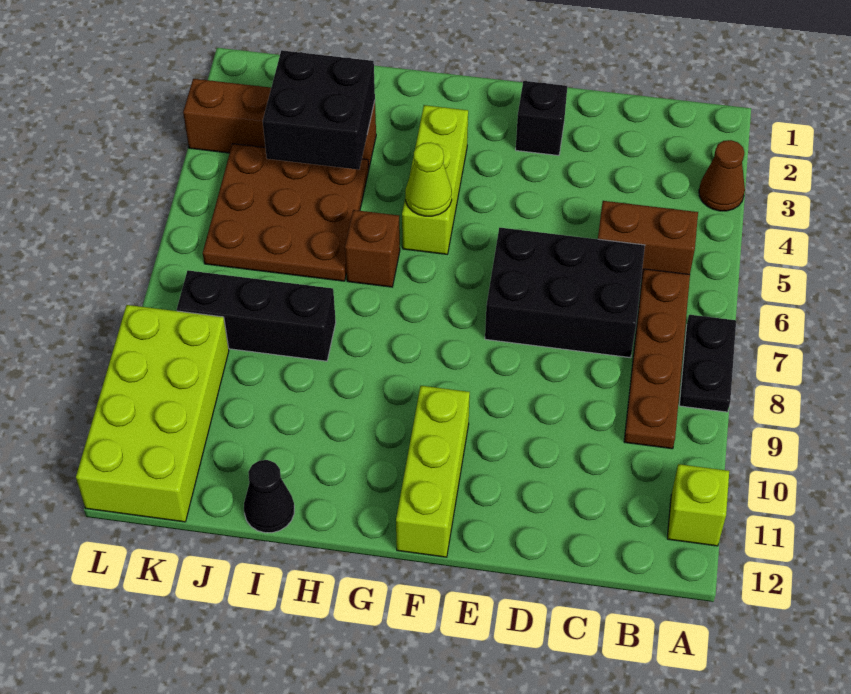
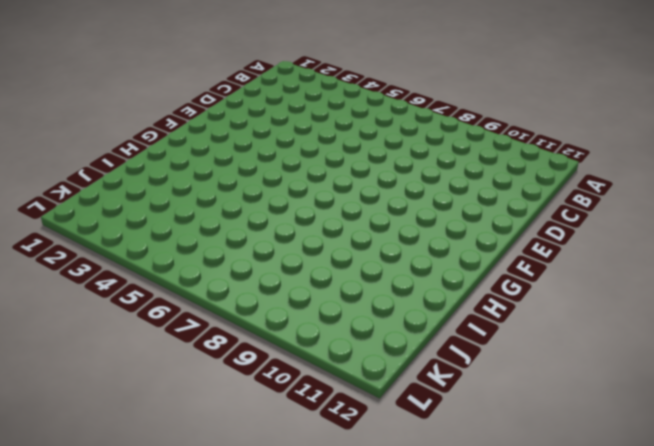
none -> brown 1x1 cone [699,140,745,211]
none -> black 1x2 plate [679,315,736,412]
none -> lime 1x1 brick [667,464,729,546]

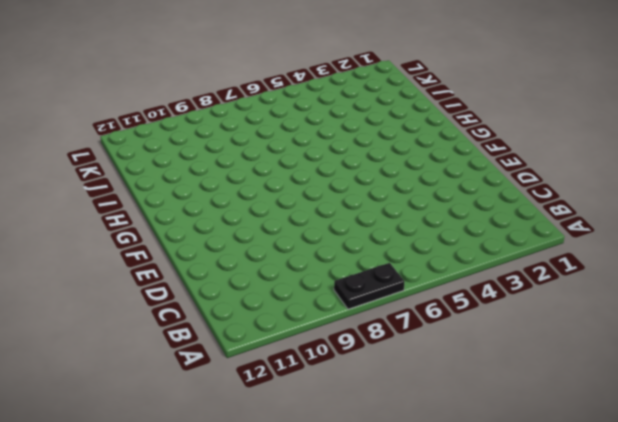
none -> brown 1x1 cone [699,140,745,211]
none -> lime 1x1 brick [667,464,729,546]
none -> brown 1x2 brick [598,201,698,278]

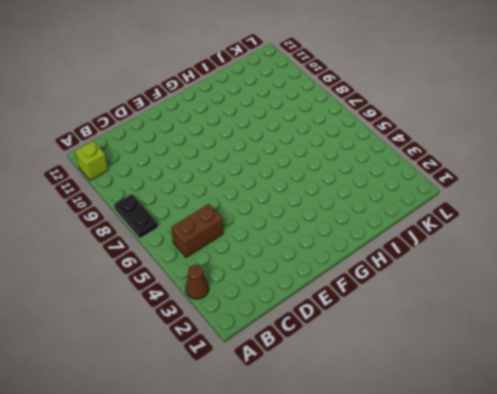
none -> brown 1x4 plate [624,269,690,449]
none -> black 2x3 brick [485,228,645,358]
none -> black 1x1 brick [516,81,567,155]

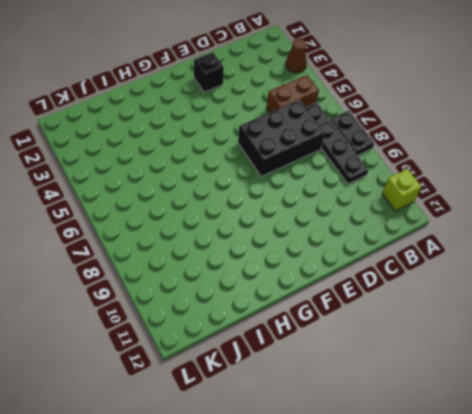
black 1x4 plate [306,103,368,184] -> brown 1x4 plate [624,269,690,449]
none -> lime 1x3 brick [396,386,470,557]
none -> lime 1x3 brick [402,105,468,254]
none -> brown 1x1 brick [345,210,400,287]

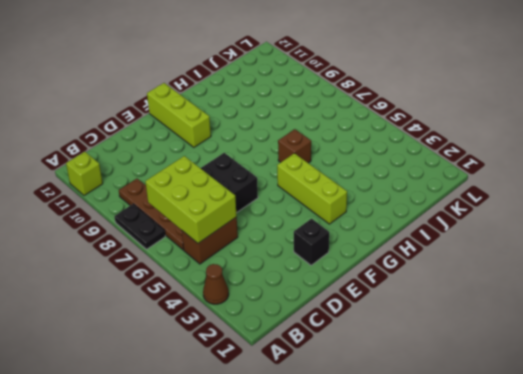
lime 2x3 brick [145,156,237,243] -> none
none -> brown 1x4 brick [183,79,376,170]
none -> brown 3x3 plate [203,144,369,281]
none -> black 1x3 brick [177,270,336,361]

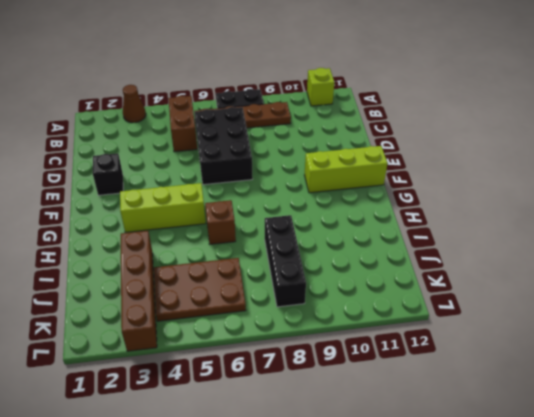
brown 2x3 plate [154,258,246,321] -> brown 3x3 plate [203,144,369,281]
none -> black 1x1 cone [244,460,294,533]
none -> lime 2x4 brick [76,305,229,522]
none -> lime 1x1 cone [405,143,452,216]

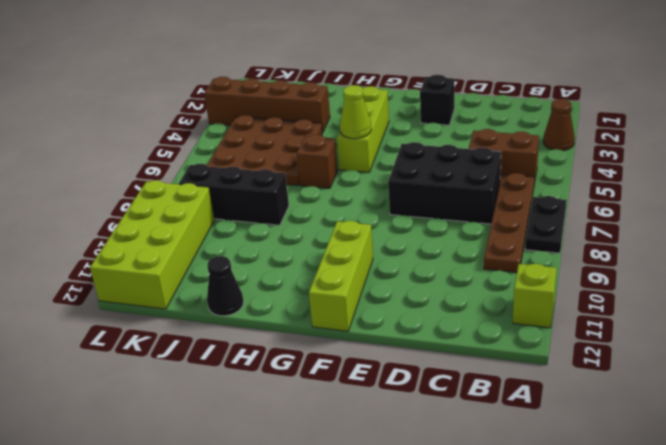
none -> black 2x2 brick [263,50,375,170]

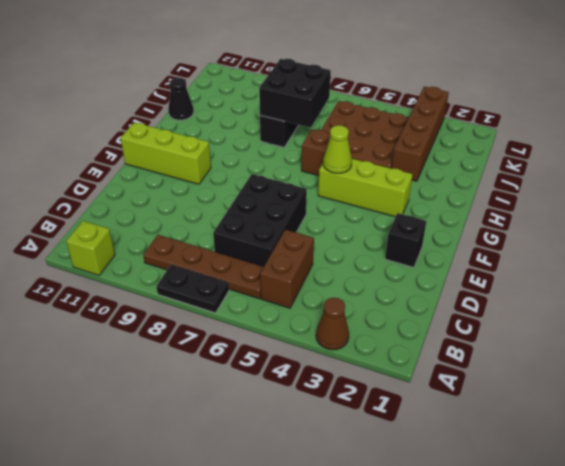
black 2x2 brick [259,59,331,128] -> black 2x2 brick moved to [263,50,375,170]
none -> lime 2x4 brick [76,305,229,522]

